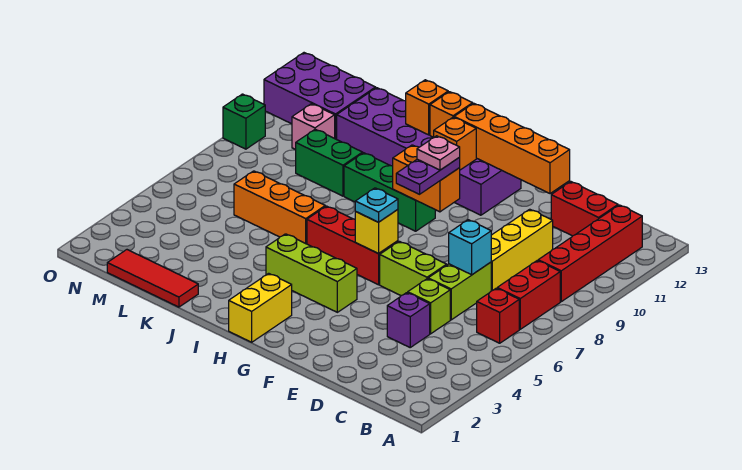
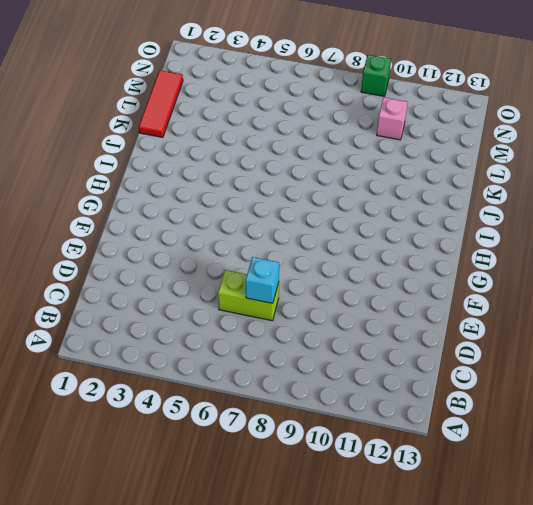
none -> red 1x1 brick [477,288,519,343]
none -> red 1x2 brick [497,261,560,329]
none -> red 1x4 brick [538,205,642,302]
none -> red 1x2 brick [551,182,618,236]

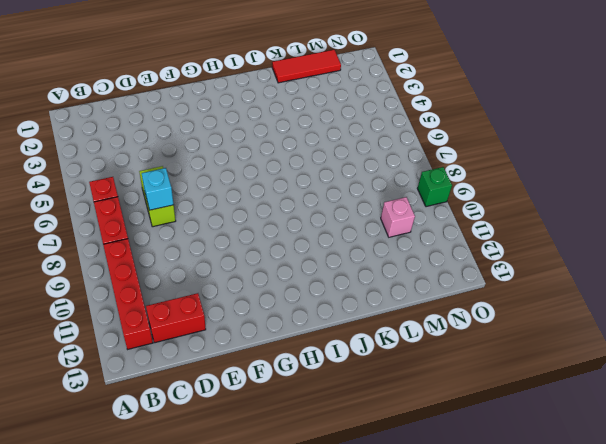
none -> purple 1x1 brick [387,293,430,347]
none -> lime 1x1 brick [408,279,450,334]
none -> yellow 1x3 brick [491,209,553,291]
none -> lime 1x2 brick [380,241,447,296]

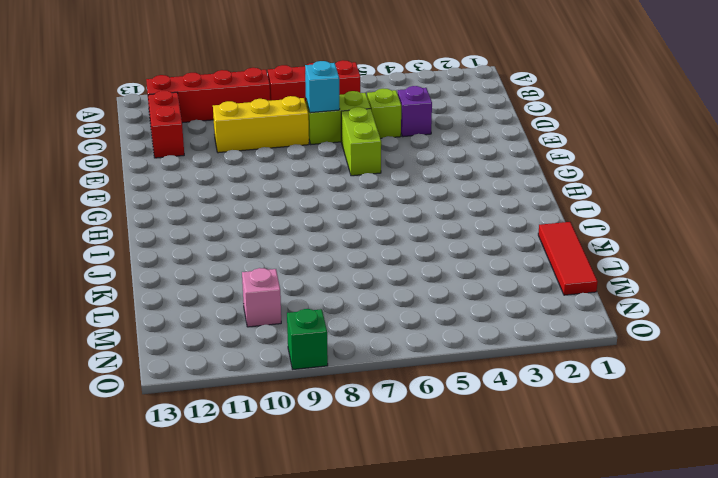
none -> lime 1x3 brick [266,234,357,312]
none -> red 1x3 brick [307,206,398,285]
none -> purple 2x6 brick [337,88,521,215]
none -> yellow 1x2 brick [229,273,292,342]

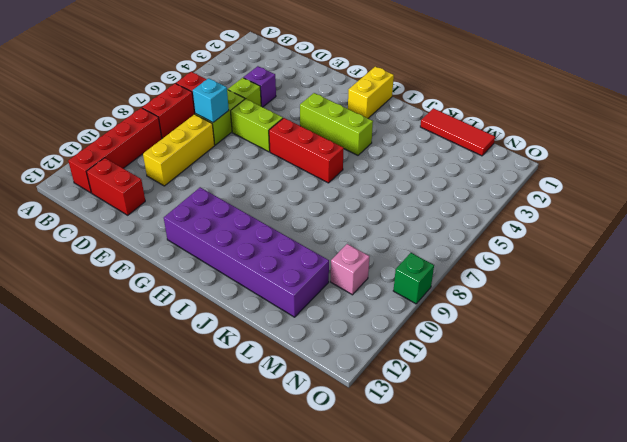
none -> green 1x3 brick [344,153,435,231]
none -> orange 1x3 brick [234,171,325,244]
none -> green 1x2 brick [296,129,363,196]
none -> purple 2x3 brick [264,53,376,139]

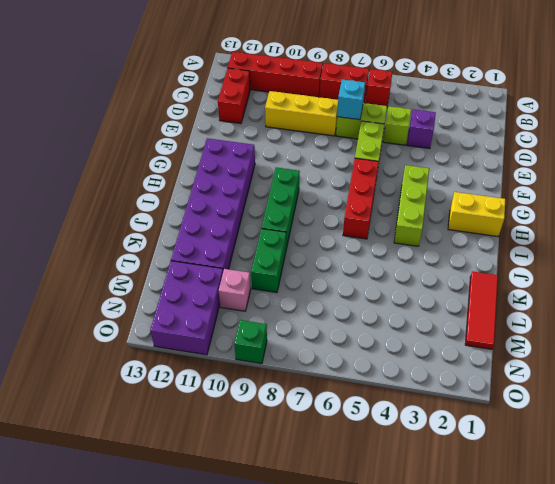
none -> orange 1x3 brick [234,171,325,244]
none -> orange 1x4 brick [454,103,570,193]
none -> yellow 1x1 brick [355,210,398,254]
none -> orange 1x2 brick [393,145,460,212]

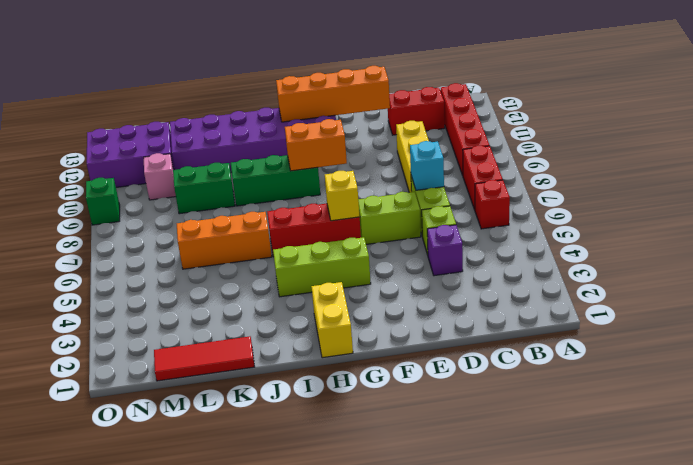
none -> orange 1x1 brick [434,117,476,170]
none -> orange 1x1 brick [430,92,473,137]
none -> orange 1x1 brick [406,80,448,135]
none -> cyan 1x1 plate [355,188,398,222]

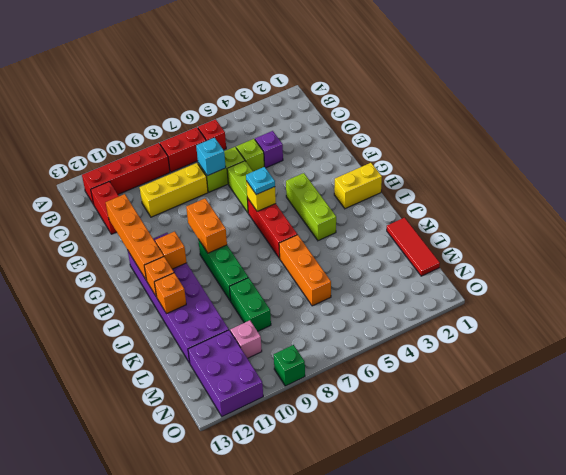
none -> purple 1x2 plate [396,158,460,194]
none -> pink 1x1 plate [417,136,460,170]

